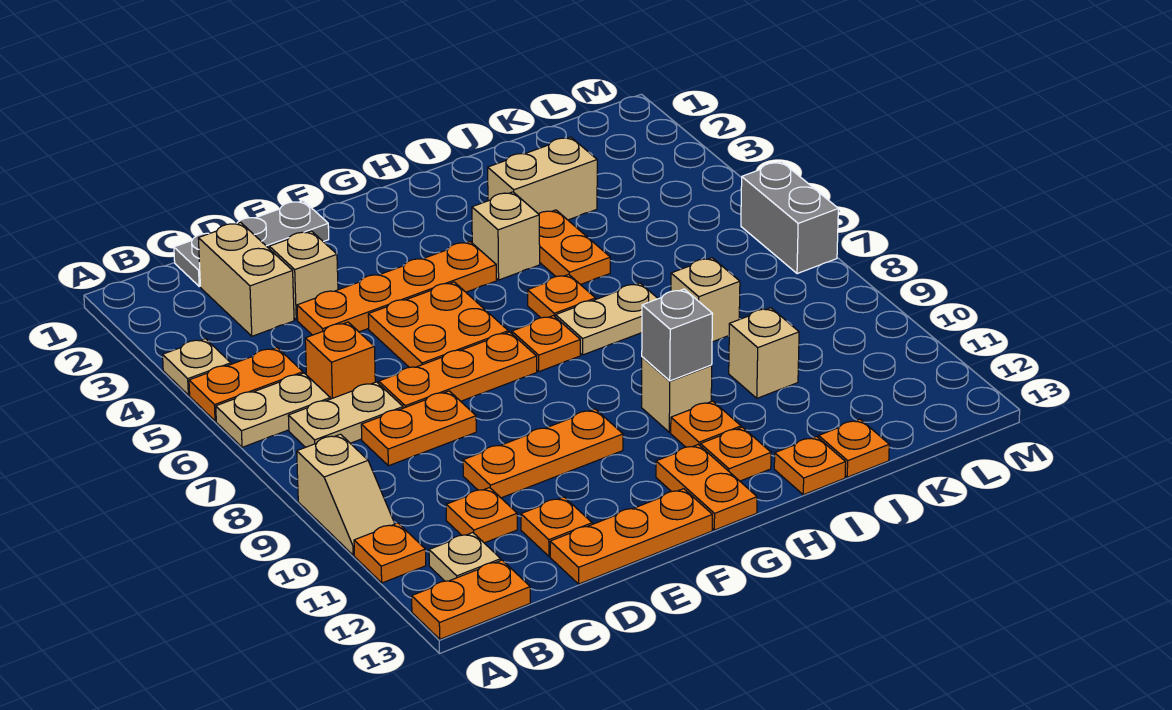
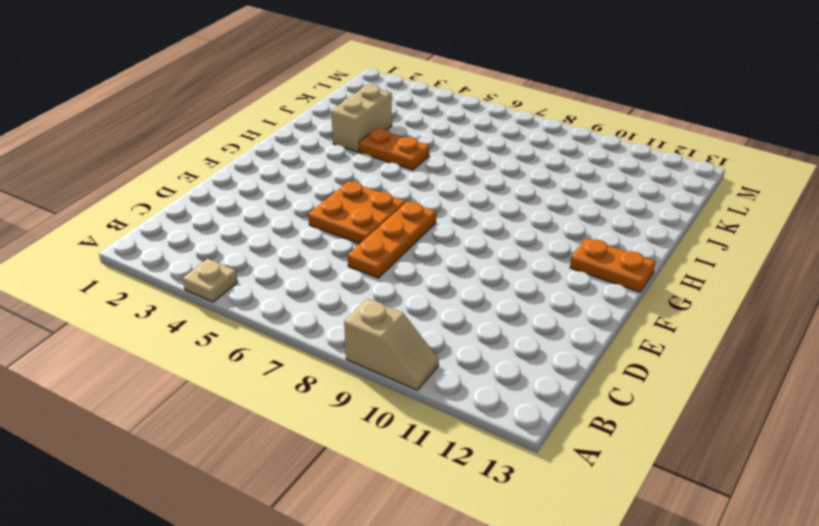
none -> orange 1x2 plate [189,348,303,421]
none -> tan 1x2 plate [216,373,330,447]
none -> orange 1x1 plate [354,523,426,583]
none -> orange 1x2 plate [412,560,530,639]

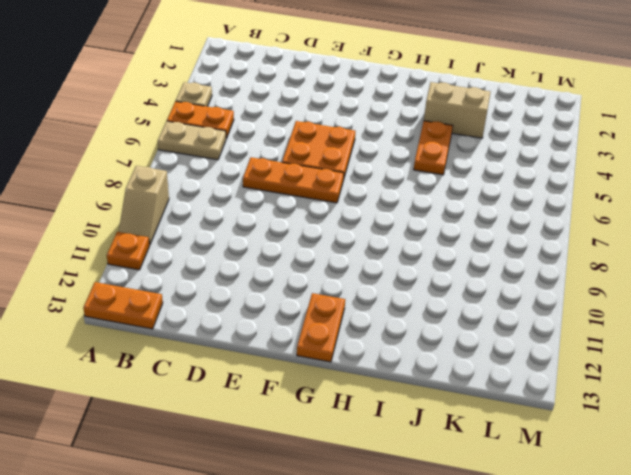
none -> tan 1x2 plate [288,382,403,447]
none -> tan 1x1 plate [429,533,501,581]
none -> grey 1x3 plate [174,201,329,286]
none -> tan 1x2 brick [198,222,294,336]

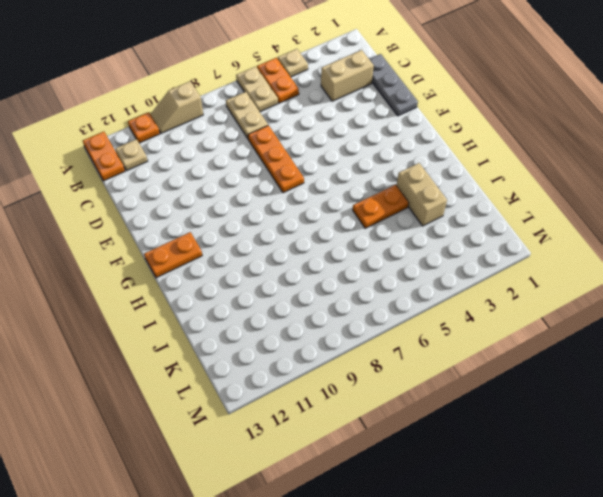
none -> orange 1x1 brick [305,322,375,399]
none -> orange 1x2 plate [361,391,476,466]
none -> orange 1x1 plate [446,488,517,543]
none -> tan 1x1 brick [269,231,338,320]

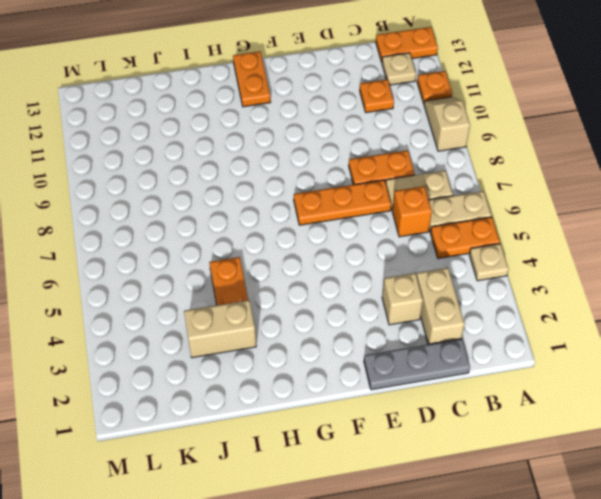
none -> orange 1x4 plate [297,242,496,335]
none -> orange 1x3 plate [463,409,623,498]
none -> orange 1x1 plate [521,497,592,556]
none -> orange 1x3 plate [550,489,712,584]

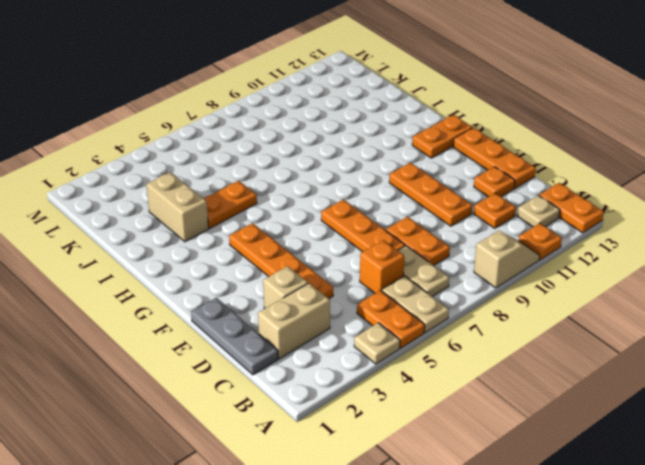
none -> orange 2x2 plate [368,282,508,367]
none -> orange 1x1 plate [512,316,580,371]
none -> tan 1x1 brick [472,192,540,280]
none -> orange 1x1 plate [528,274,596,318]

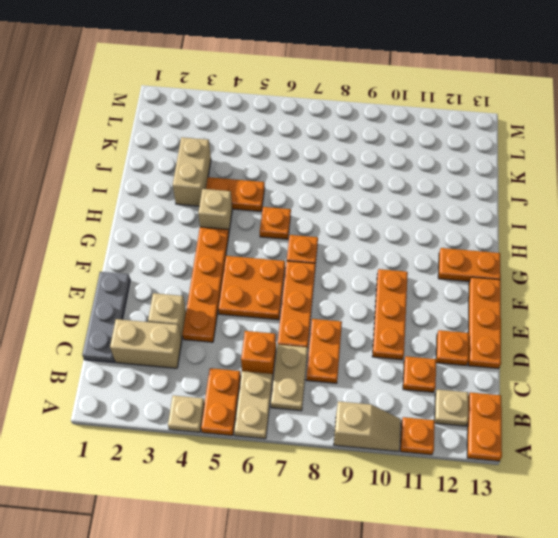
none -> tan 1x2 plate [556,283,658,355]
none -> tan 1x1 brick [641,357,712,432]
none -> orange 1x1 plate [671,401,741,447]
none -> orange 1x1 plate [700,427,771,481]

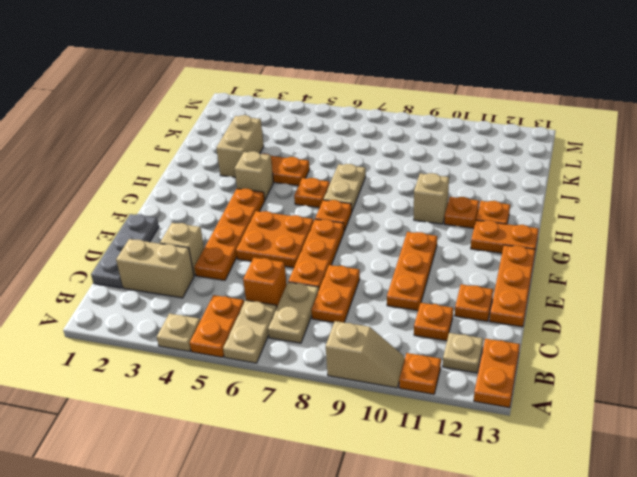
none -> orange 1x1 plate [774,436,846,495]
none -> tan 1x1 brick [671,258,740,342]
none -> tan 1x1 brick [729,308,799,398]
none -> orange 1x1 plate [819,419,889,477]

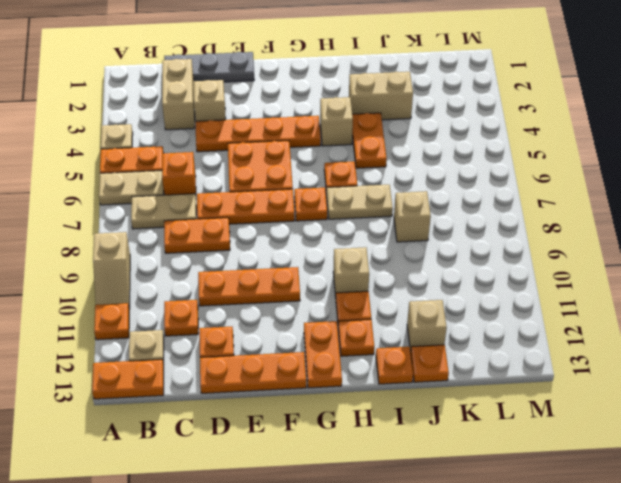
tan 1x1 brick [407,300,447,352] -> tan 1x1 brick moved to [729,308,799,398]
none -> grey 1x2 brick [741,162,838,274]
none -> grey 1x1 brick [642,289,713,381]

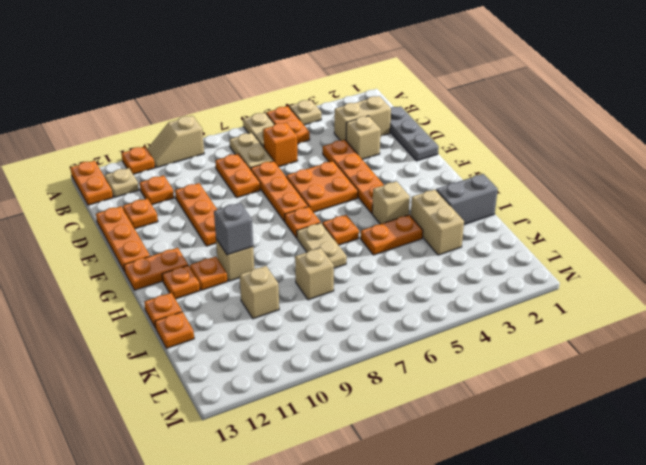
grey 1x2 brick [436,174,498,225] -> grey 1x2 brick moved to [741,162,838,274]

